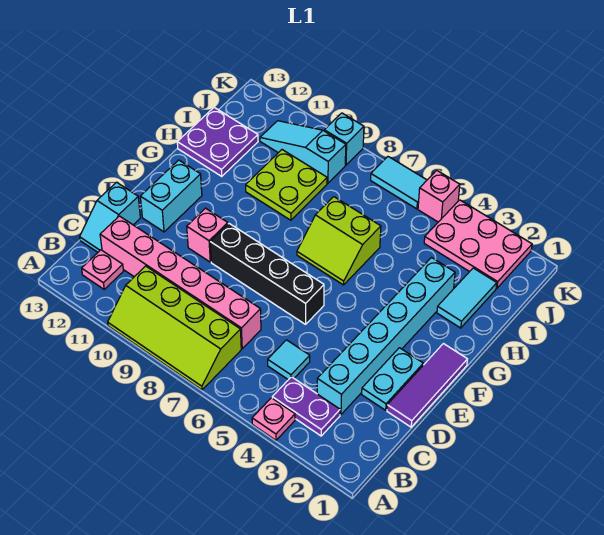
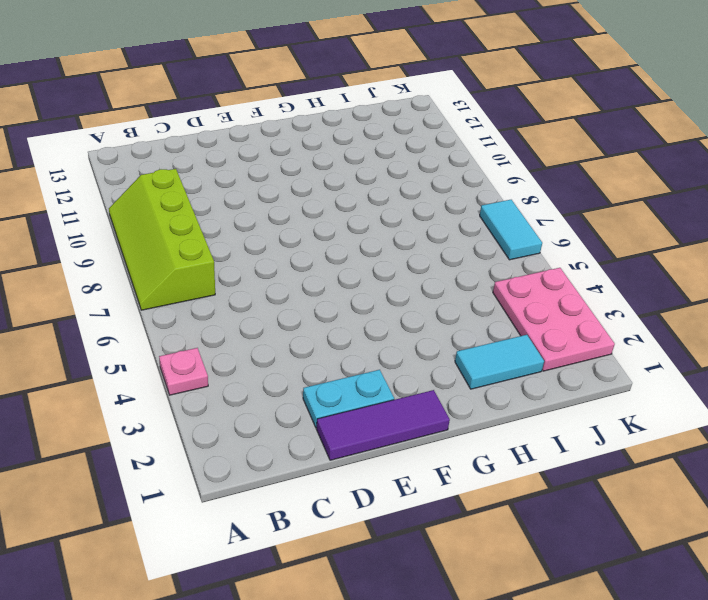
none -> purple 1x2 plate [272,377,340,436]
none -> pink 1x1 plate [82,250,123,289]
none -> cyan 1x6 brick [317,258,455,415]

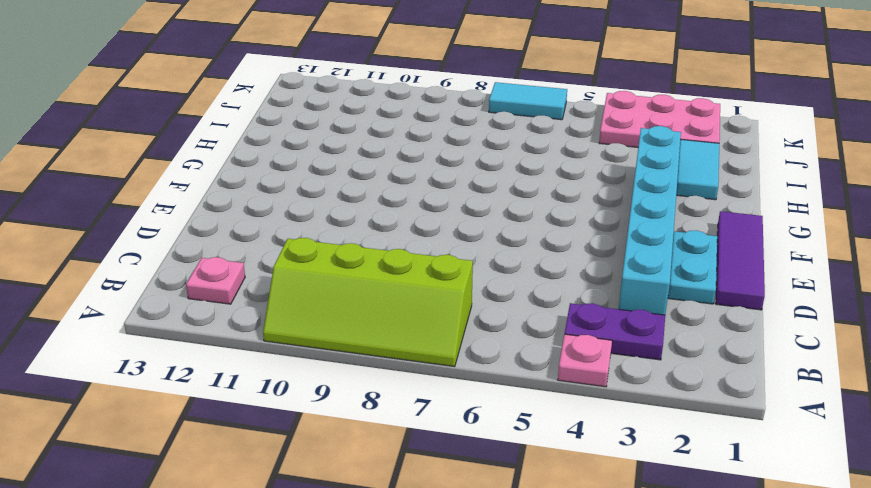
none -> cyan 1x1 tile [268,340,310,380]
none -> pink 1x6 brick [100,216,261,349]
none -> cyan 1x2 slope [80,182,140,252]

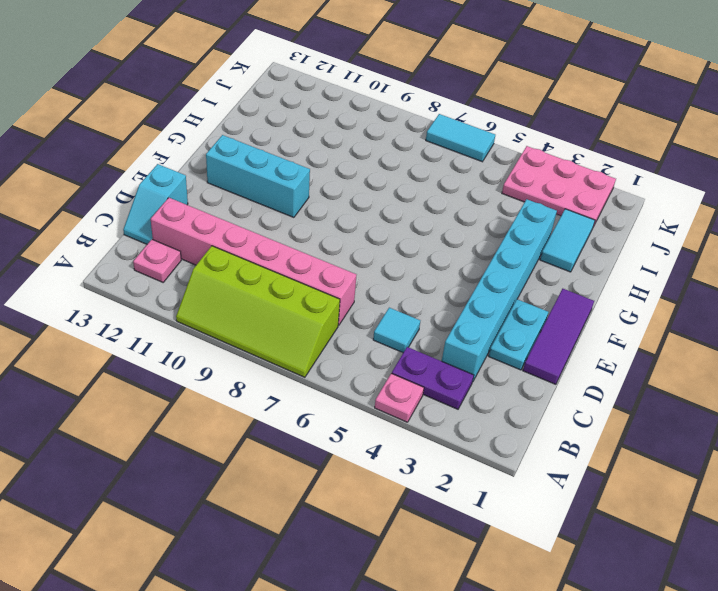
cyan 1x3 brick [206,135,310,217] -> cyan 1x2 brick [140,160,202,232]
none -> black 1x4 brick [210,224,324,324]
none -> pink 1x1 brick [187,208,228,262]
none -> lime 2x2 slope [297,197,381,285]

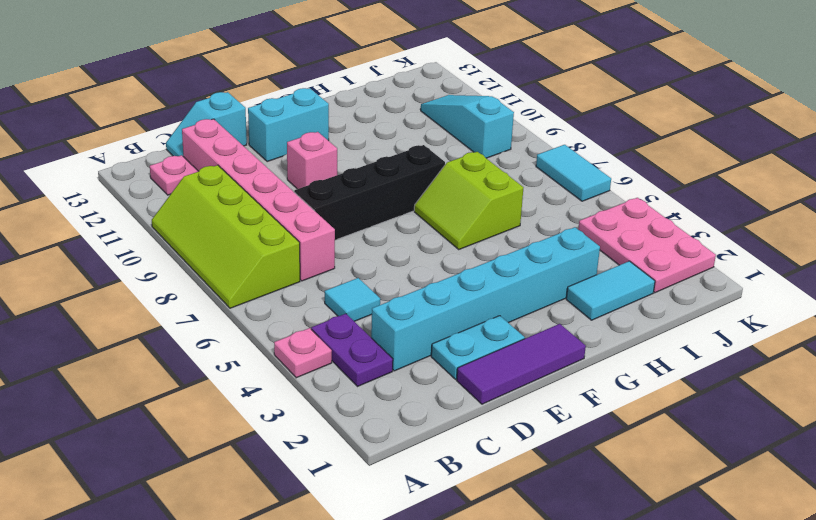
black 1x4 brick [294,145,445,240] -> black 1x4 brick turned to [210,224,324,324]
none -> lime 2x2 plate [246,150,327,220]
none -> purple 2x2 plate [177,107,258,176]
none -> pink 1x1 brick [418,170,460,222]

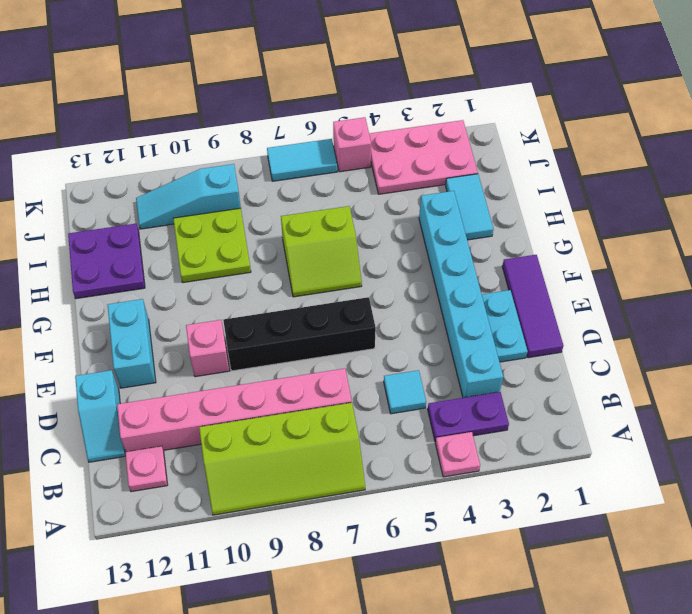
none -> cyan 1x1 brick [324,113,364,165]

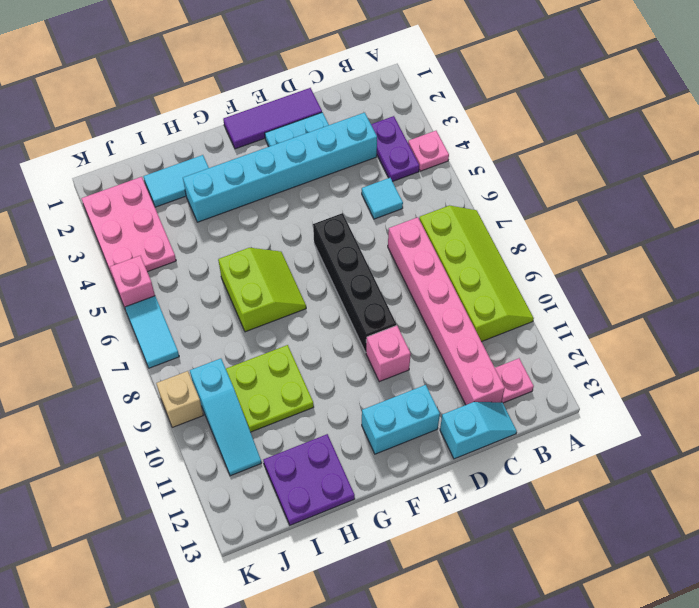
tan 1x1 brick [156,371,203,427] -> cyan 1x1 brick [324,113,364,165]

